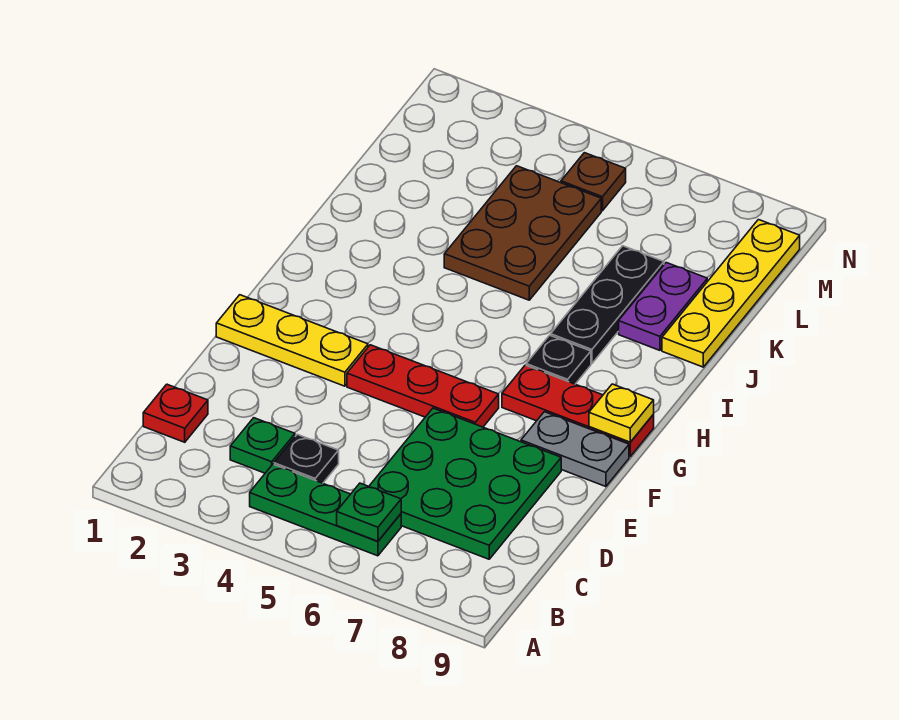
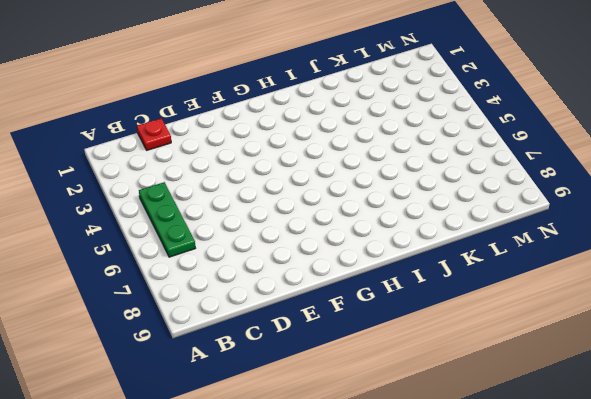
none -> green 1x1 plate [230,418,295,473]
none -> black 1x1 plate [274,434,339,483]
none -> green 3x3 plate [369,408,561,559]

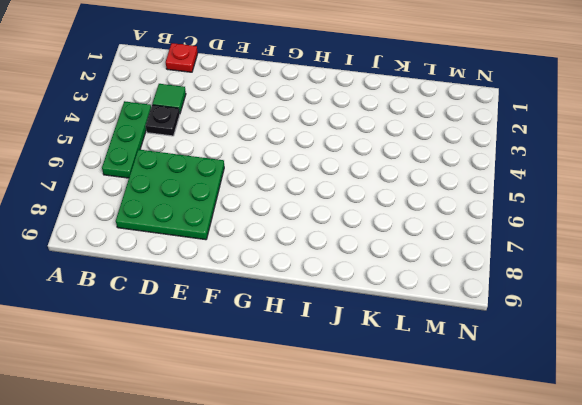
green 1x1 tile [152,84,186,114] -> green 1x1 plate [230,418,295,473]
none -> yellow 1x3 plate [216,295,368,386]
none -> red 1x3 plate [347,345,499,427]
none -> grey 1x2 plate [521,412,629,487]

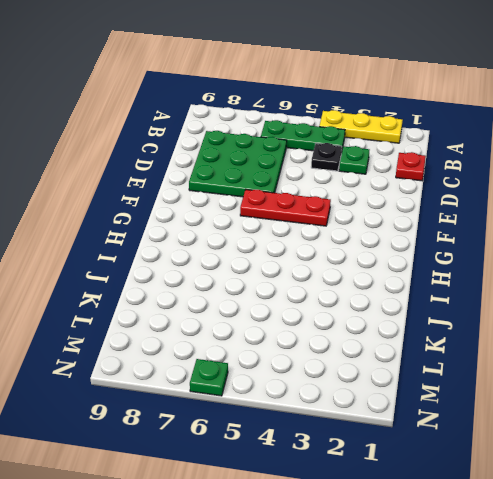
yellow 1x3 plate [319,110,403,143] -> yellow 1x3 plate moved to [216,295,368,386]
green 1x1 plate [190,359,228,396] -> green 1x1 plate moved to [337,483,401,541]
none -> grey 1x2 plate [521,412,629,487]
none -> red 1x3 plate [502,365,654,457]
none -> black 1x1 plate [526,335,591,384]

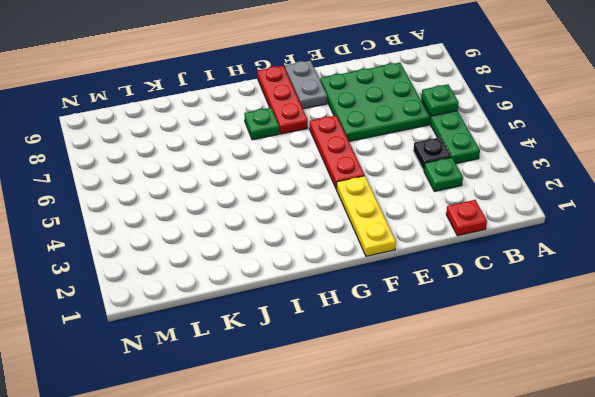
green 1x1 plate [244,108,279,140] -> black 1x1 plate [526,335,591,384]
none -> black 1x3 plate [551,246,664,364]
none -> brown 2x3 plate [444,166,601,300]
none -> purple 1x2 plate [619,263,707,350]

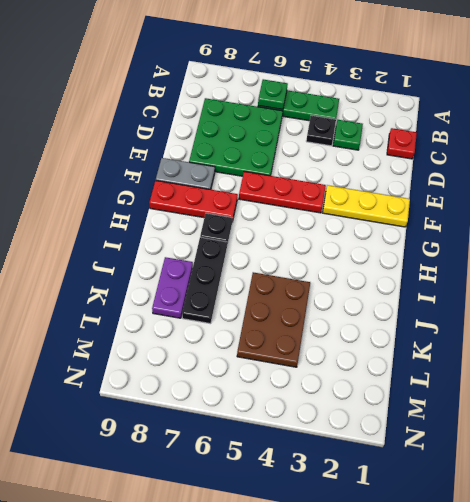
none -> yellow 1x4 plate [662,220,800,367]
none -> brown 1x1 plate [561,153,626,211]
none -> yellow 1x1 plate [589,384,654,442]

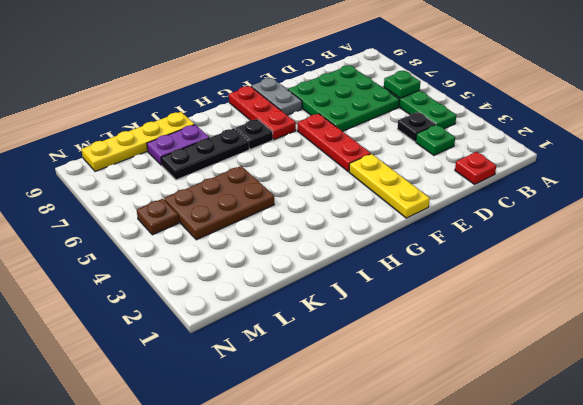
none -> yellow 1x1 plate [589,384,654,442]

